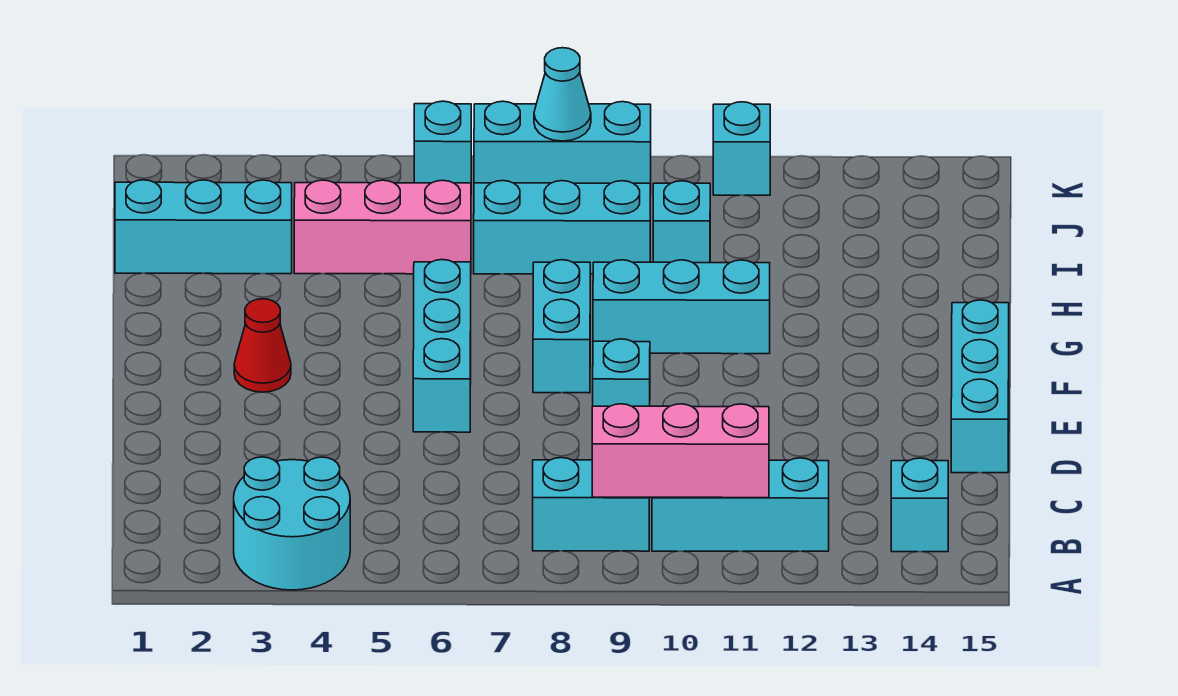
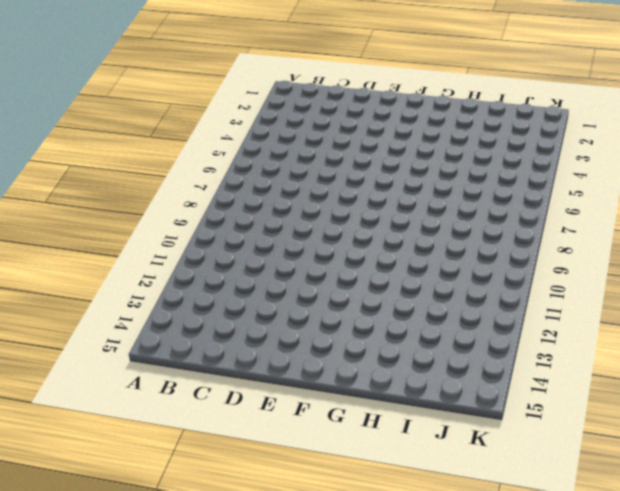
none -> cyan 2x2 round brick [234,457,350,590]
none -> cyan 1x2 brick [533,458,649,551]
none -> cyan 1x3 brick [652,458,829,551]

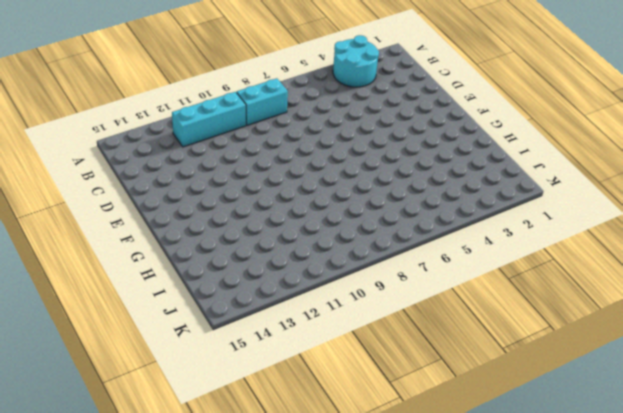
none -> cyan 1x1 brick [891,458,948,552]
none -> cyan 1x3 brick [951,300,1009,473]
none -> cyan 1x3 brick [413,260,471,432]

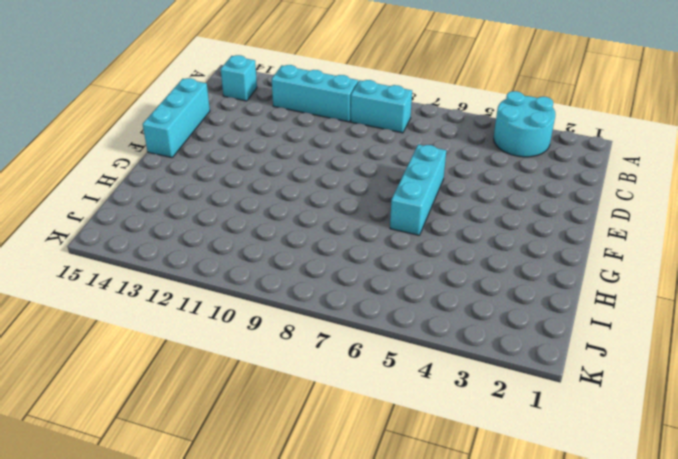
none -> cyan 1x1 brick [593,339,650,406]
none -> red 1x1 cone [234,299,291,392]
none -> cyan 1x2 brick [533,260,590,393]

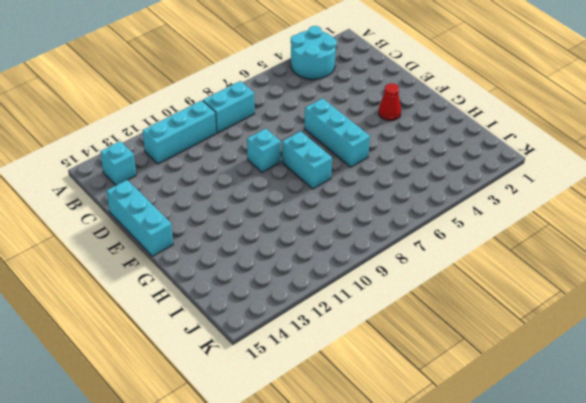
none -> cyan 1x3 brick [593,260,770,354]
none -> cyan 1x3 brick [115,180,292,274]
none -> pink 1x3 brick [294,180,471,274]

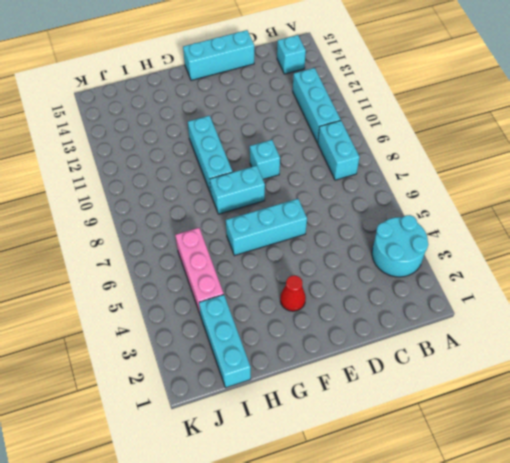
none -> cyan 1x3 brick [474,181,650,274]
none -> cyan 1x1 brick [653,181,710,263]
none -> cyan 1x1 brick [414,101,471,183]

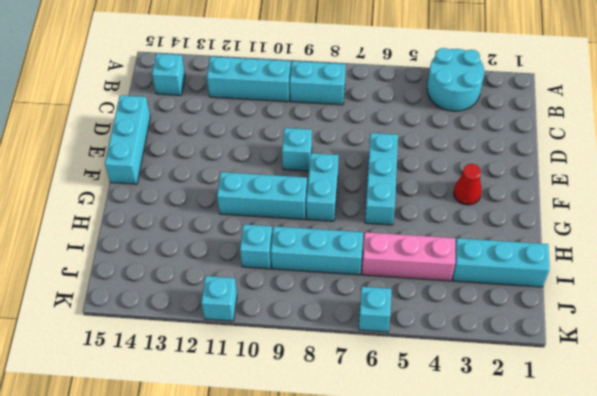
none -> cyan 1x3 brick [474,101,651,195]
none -> pink 1x3 brick [592,404,769,498]
none -> cyan 1x1 cone [534,48,591,141]

